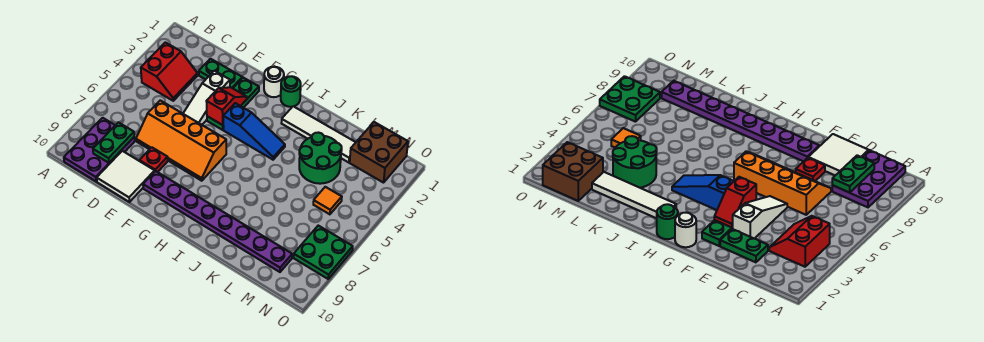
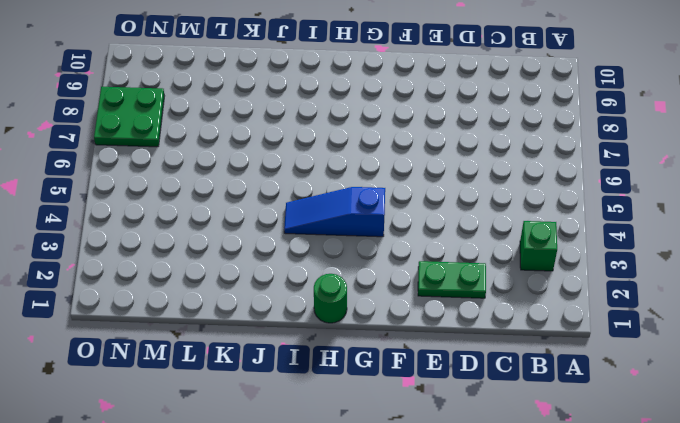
green 1x1 brick [520,221,557,271] -> red 2x2 slope [141,42,198,101]
none -> purple 2x3 plate [64,118,135,181]
none -> orange 2x4 slope [136,100,226,181]
none -> white 2x2 tile [97,151,155,202]

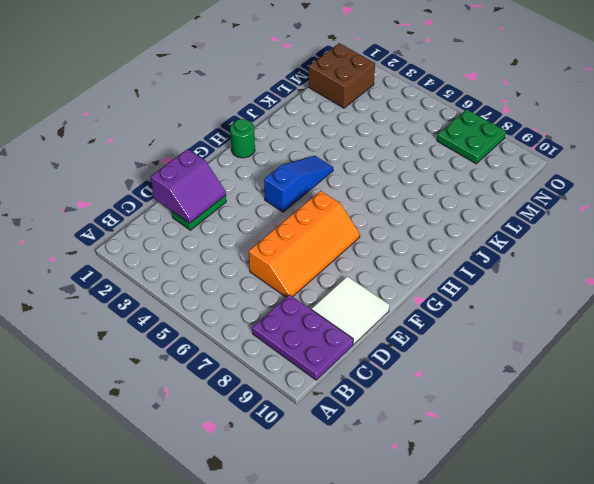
purple 2x2 slope [151,149,226,223] -> none
none -> red 2x2 slope [141,42,198,101]
none -> white 1x3 slope [183,71,230,125]
none -> red 1x1 plate [139,147,168,172]

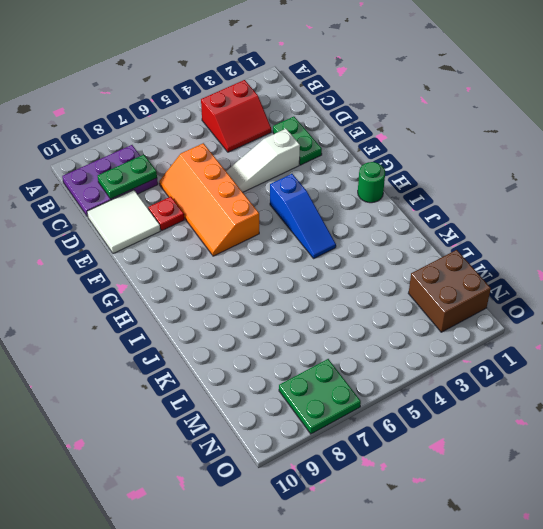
none -> green 1x3 plate [207,78,259,130]
none -> purple 1x8 plate [143,171,292,272]
none -> white 1x1 round brick [264,67,284,97]

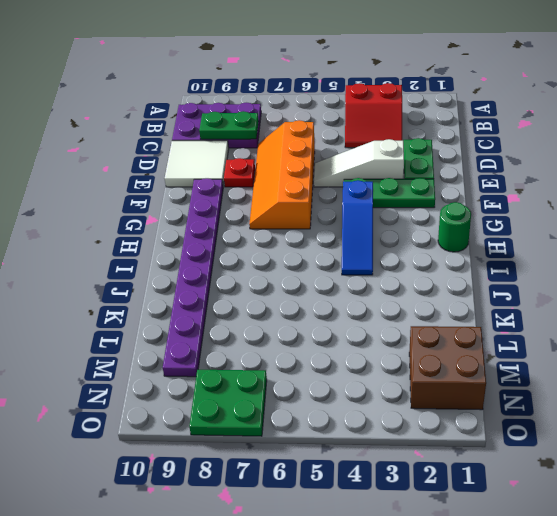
none -> white 1x1 round brick [264,67,284,97]
none -> white 1x4 tile [282,106,356,163]
none -> green 2x2 round brick [299,133,342,184]

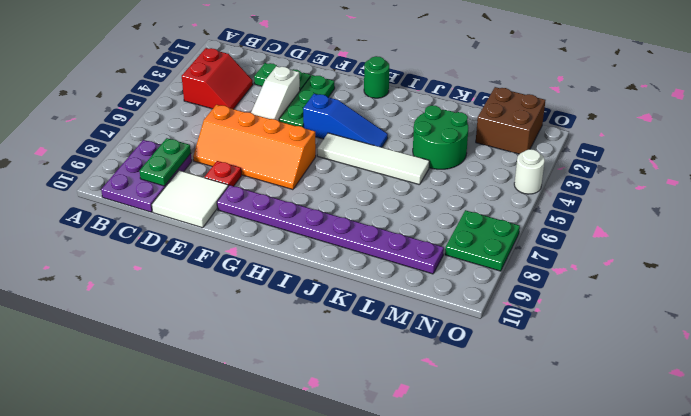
white 1x4 tile [317,133,429,185] -> white 1x4 tile moved to [282,106,356,163]
white 1x1 round brick [514,149,545,194] -> white 1x1 round brick moved to [264,67,284,97]
none -> orange 1x1 tile [313,187,342,214]
none -> red 1x2 slope [206,87,247,125]

